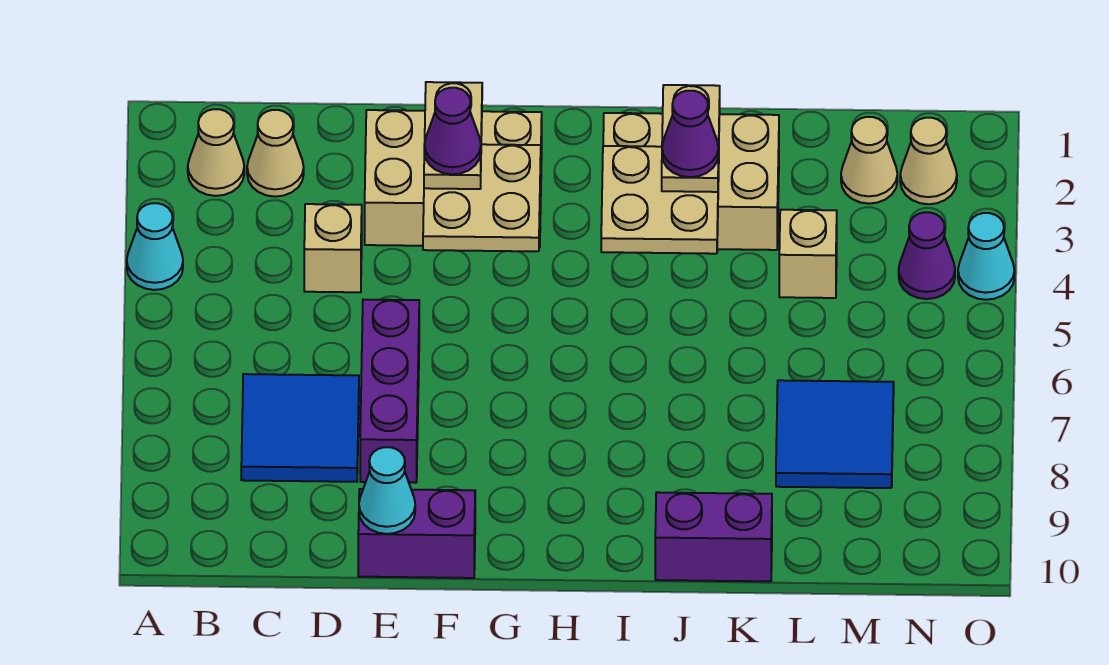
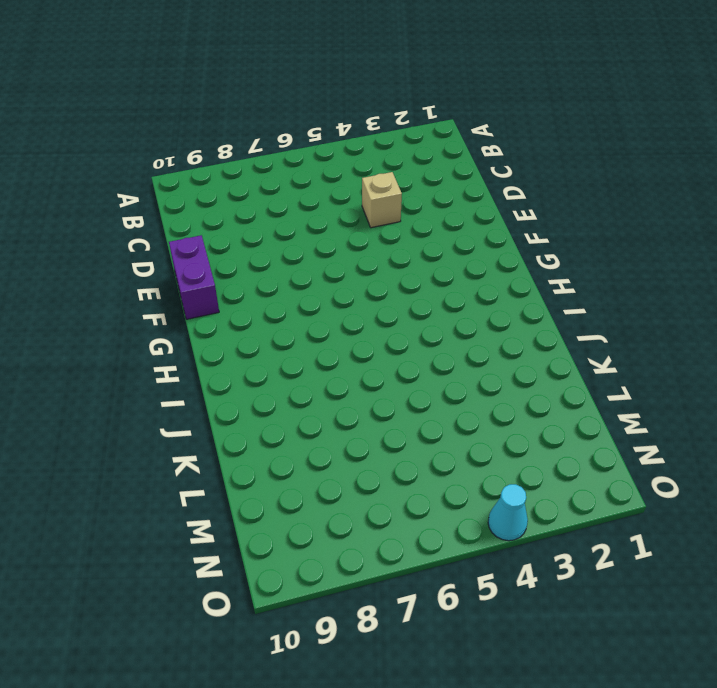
none -> cyan 1x1 cone [127,203,183,290]
none -> tan 1x1 cone [188,109,244,196]
none -> tan 1x1 cone [247,110,304,197]

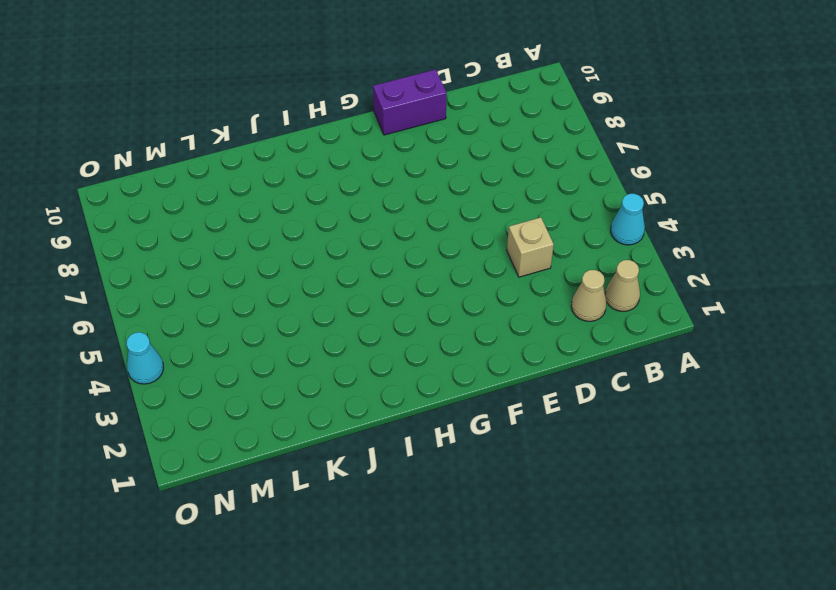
none -> blue 2x2 tile [241,374,359,482]
none -> tan 2x3 brick [365,110,542,247]
none -> purple 1x3 brick [360,300,419,483]

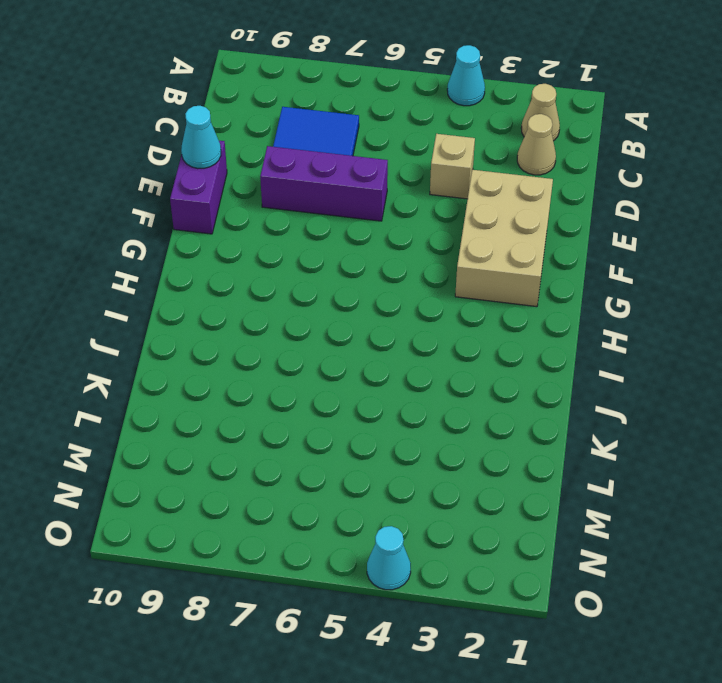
none -> tan 2x3 brick [603,113,779,250]
none -> purple 1x2 brick [655,492,772,581]
none -> tan 1x1 brick [779,210,837,298]

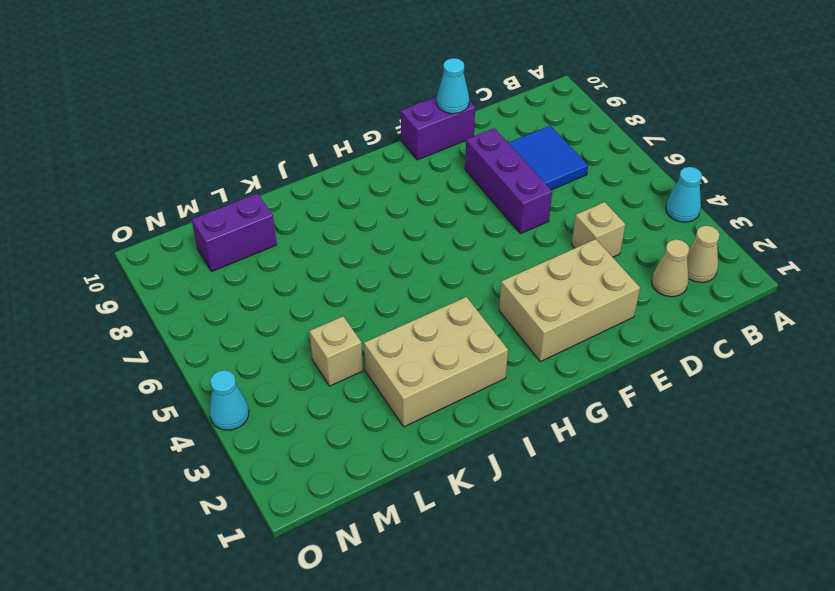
purple 1x2 brick [192,193,277,271] -> purple 1x2 brick moved to [655,492,772,581]
none -> blue 2x2 tile [776,380,894,488]
none -> tan 1x1 cone [841,117,897,204]
none -> tan 1x1 cone [900,118,957,204]

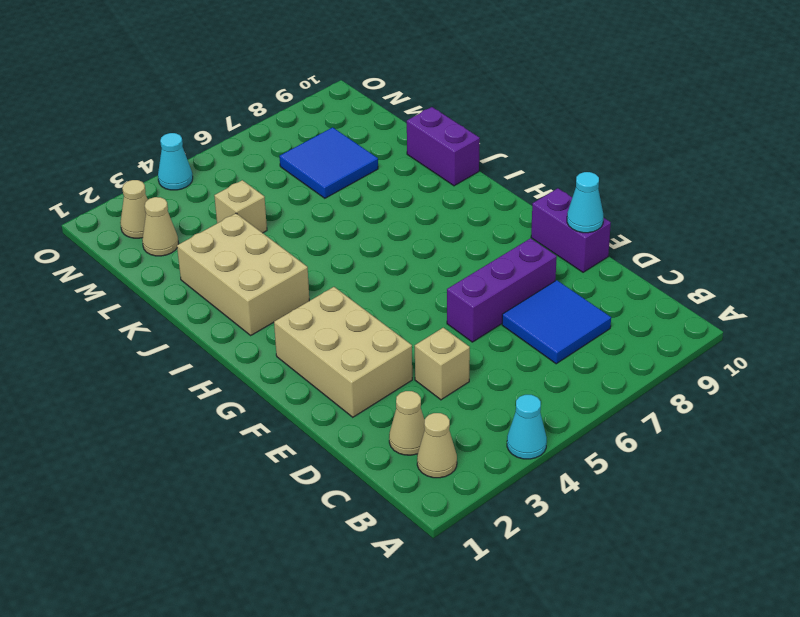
none -> purple 1x1 cone [899,212,955,299]
none -> tan 2x2 plate [423,144,541,251]
none -> tan 2x2 plate [601,146,719,254]

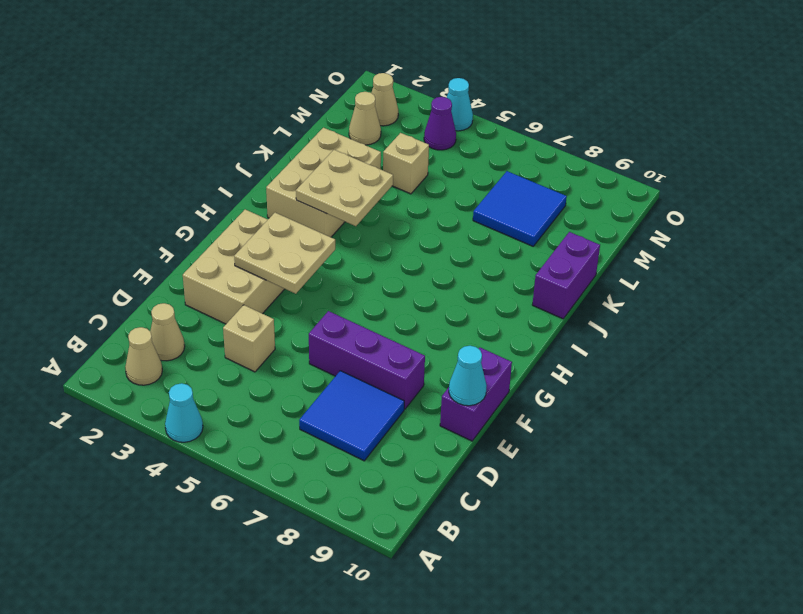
none -> tan 1x2 plate [424,82,482,189]
none -> tan 1x2 plate [662,85,720,192]
none -> purple 1x1 cone [424,88,481,174]

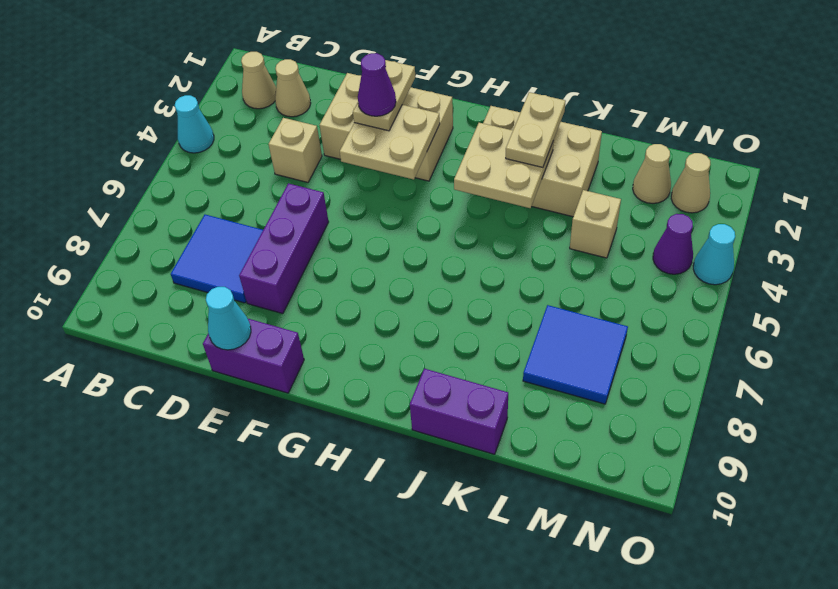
none -> purple 1x1 cone [662,91,718,177]

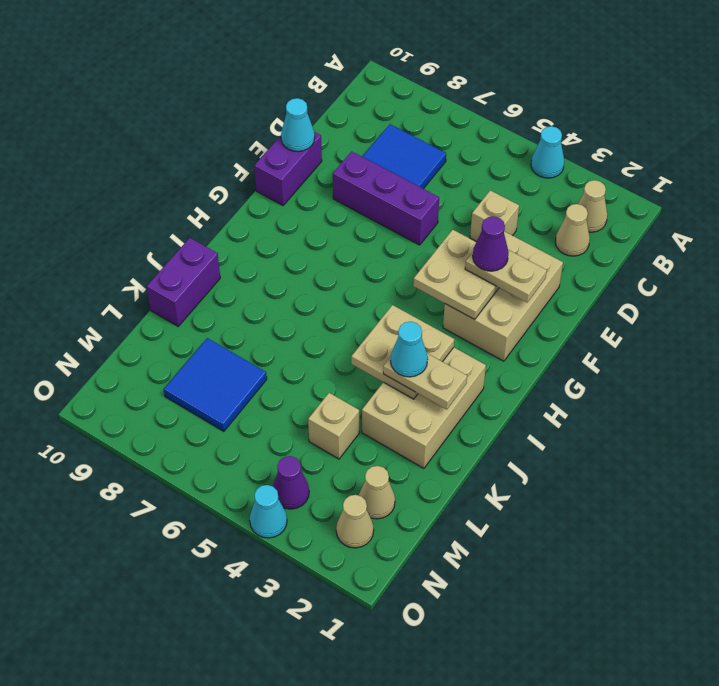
cyan 1x1 cone [391,322,428,377] -> purple 1x1 cone [662,91,718,177]

